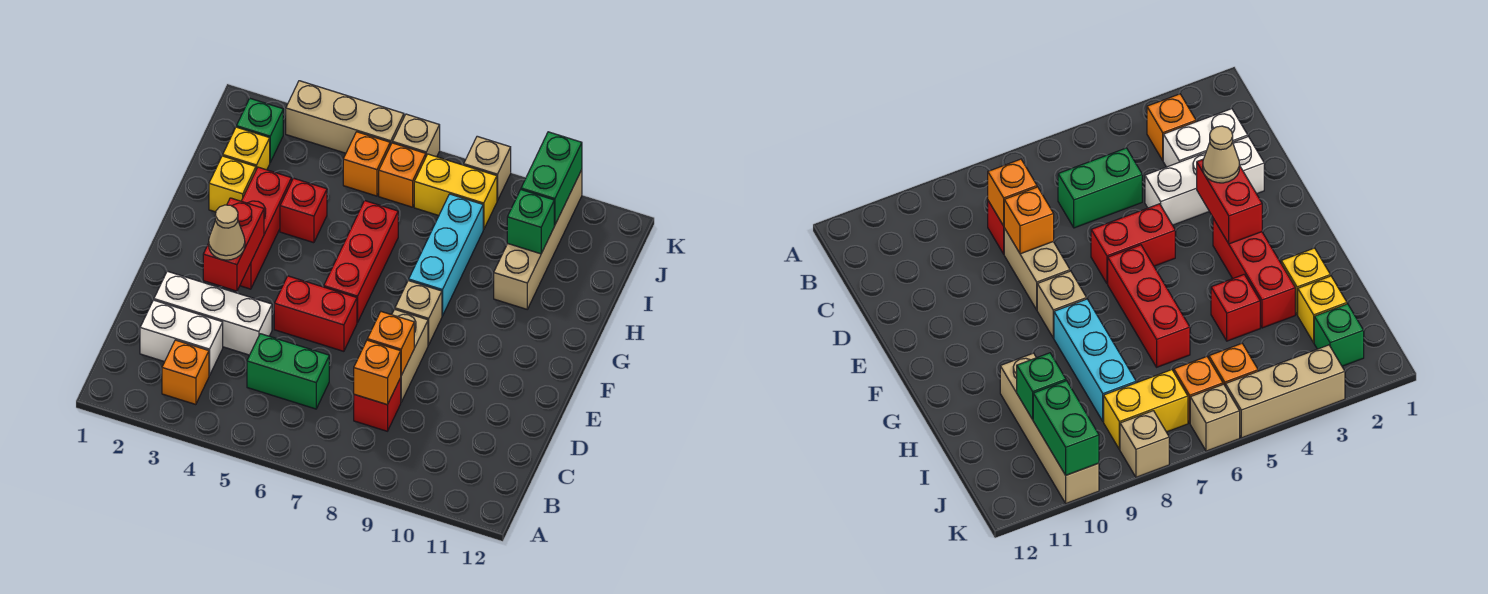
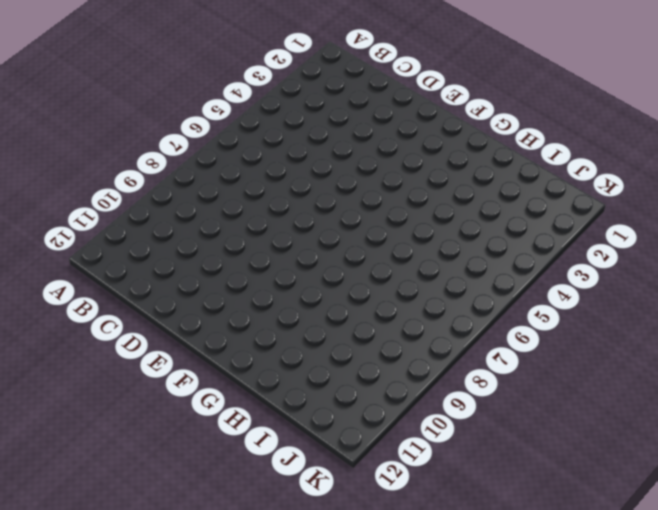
none -> orange 1x1 brick [162,340,209,405]
none -> white 1x2 brick [140,300,223,376]
none -> green 1x2 brick [247,334,329,409]

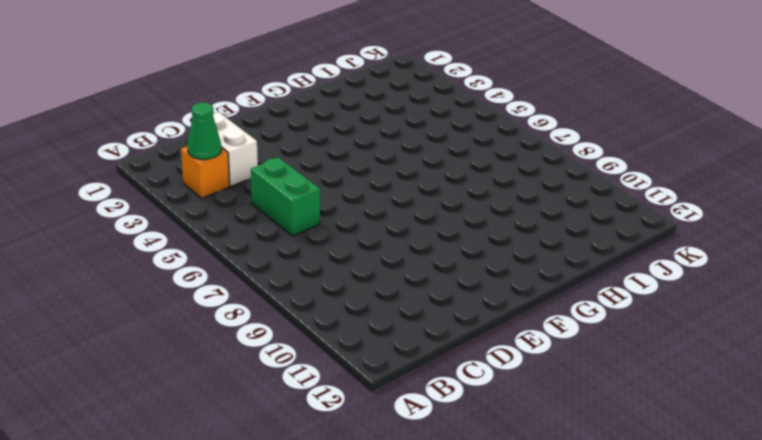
green 1x1 cone [187,102,221,160] -> none
none -> red 1x1 brick [354,378,401,431]
none -> white 1x3 brick [154,271,272,355]
none -> tan 1x2 brick [392,309,428,402]

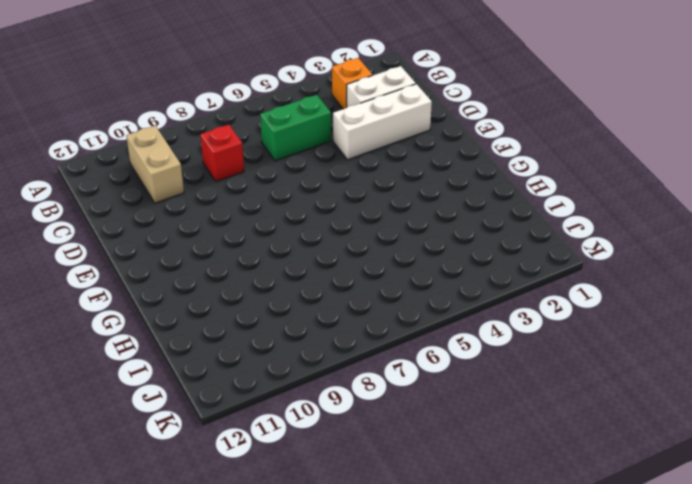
tan 1x2 brick [126,126,184,203] -> tan 1x2 brick moved to [392,309,428,402]
none -> red 1x2 brick [274,276,357,351]
none -> red 1x3 brick [240,167,292,289]
none -> red 1x3 brick [324,201,398,323]

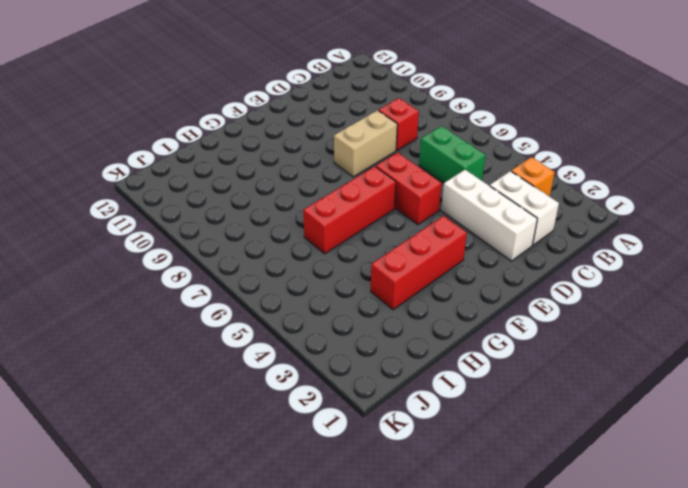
none -> tan 1x1 brick [395,280,442,345]
none -> cyan 1x3 brick [409,194,483,316]
none -> yellow 1x1 brick [209,156,256,212]

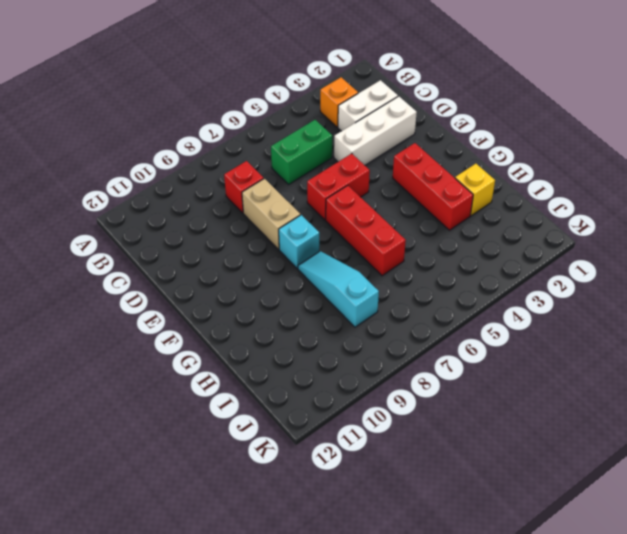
cyan 1x1 brick [279,215,319,268] -> tan 1x1 brick [395,280,442,345]
cyan 1x3 slope [298,251,379,327] -> cyan 1x3 brick [409,194,483,316]
none -> red 1x1 brick [280,178,327,243]
none -> tan 1x4 brick [494,170,582,309]
none -> yellow 1x1 brick [223,127,270,170]

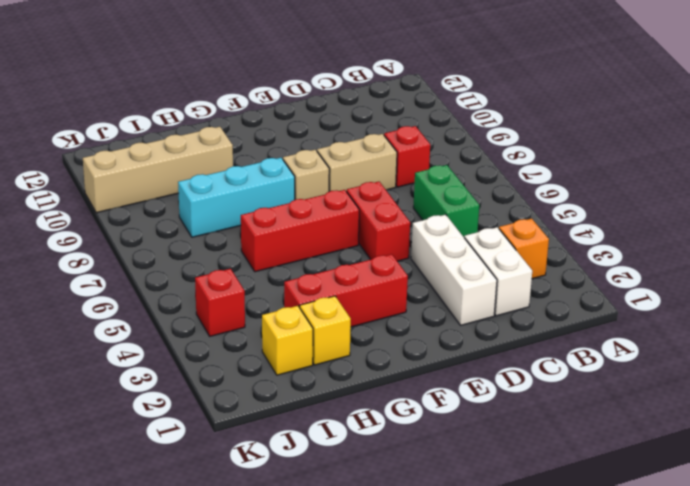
red 1x1 brick [195,269,245,336] -> red 1x1 brick moved to [280,178,327,243]
none -> green 1x1 brick [236,98,283,162]
none -> orange 1x1 brick [343,132,390,196]
none -> orange 1x1 brick [379,143,426,207]

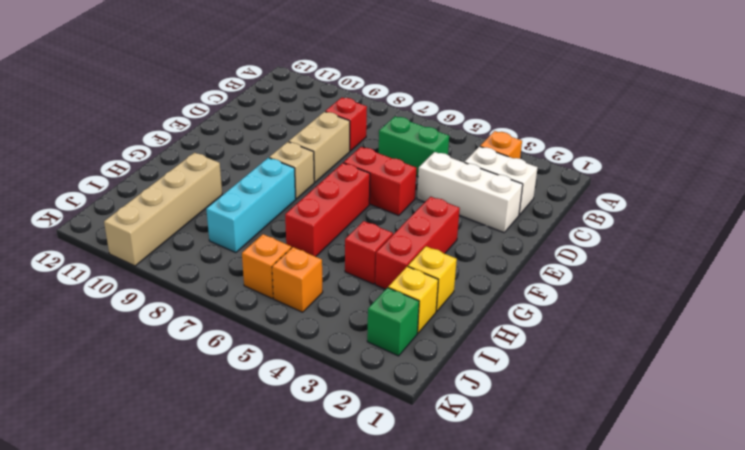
none -> yellow 1x2 brick [414,154,497,230]
none -> tan 1x3 brick [286,81,404,153]
none -> tan 1x1 brick [393,114,440,157]

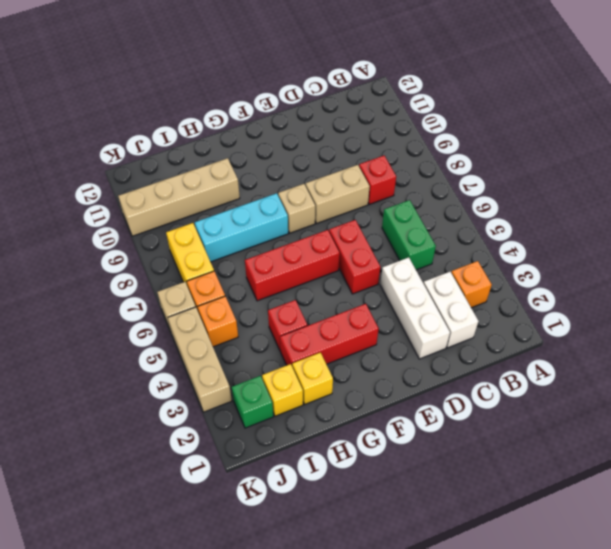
none -> tan 1x1 brick [464,136,511,201]
none -> orange 1x1 brick [354,340,401,405]
none -> orange 1x1 brick [367,312,414,375]

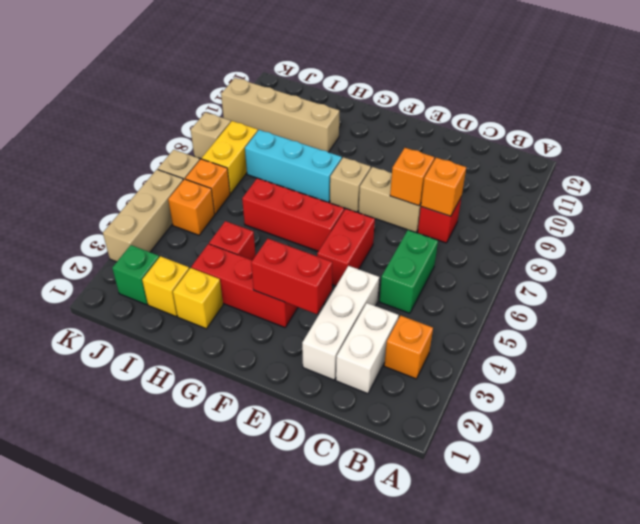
none -> green 1x1 brick [507,190,554,254]
none -> green 1x2 brick [521,132,582,225]
none -> tan 1x1 cone [209,205,245,260]

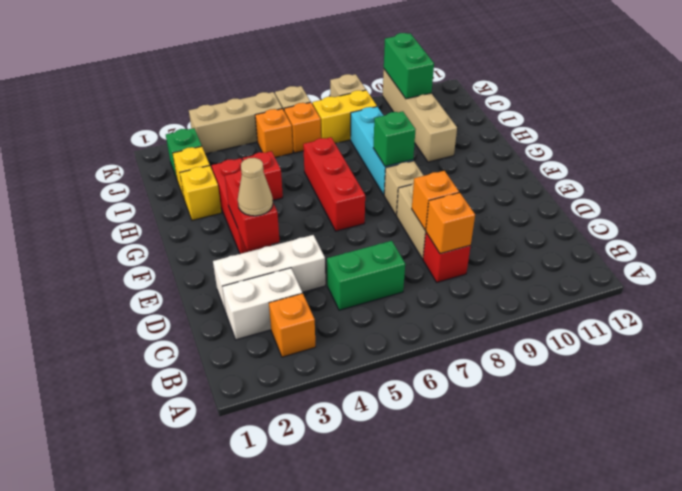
green 1x1 brick [373,111,416,166] -> green 1x1 brick moved to [507,190,554,254]
none -> red 1x2 brick [274,276,357,351]

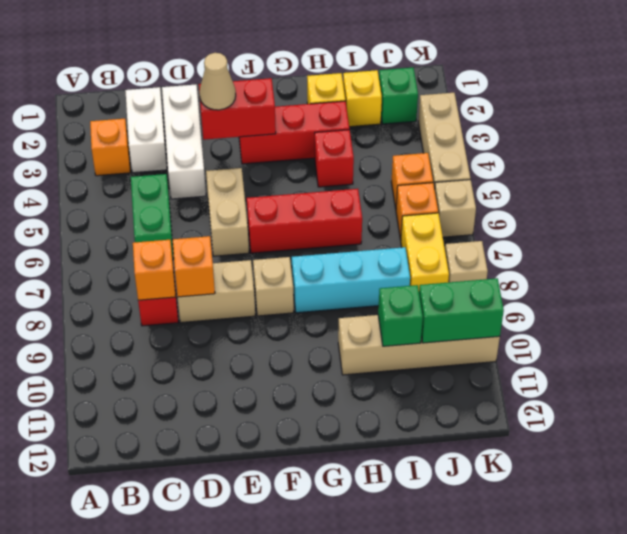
tan 1x2 brick [206,168,249,256] -> red 1x2 brick [274,276,357,351]

